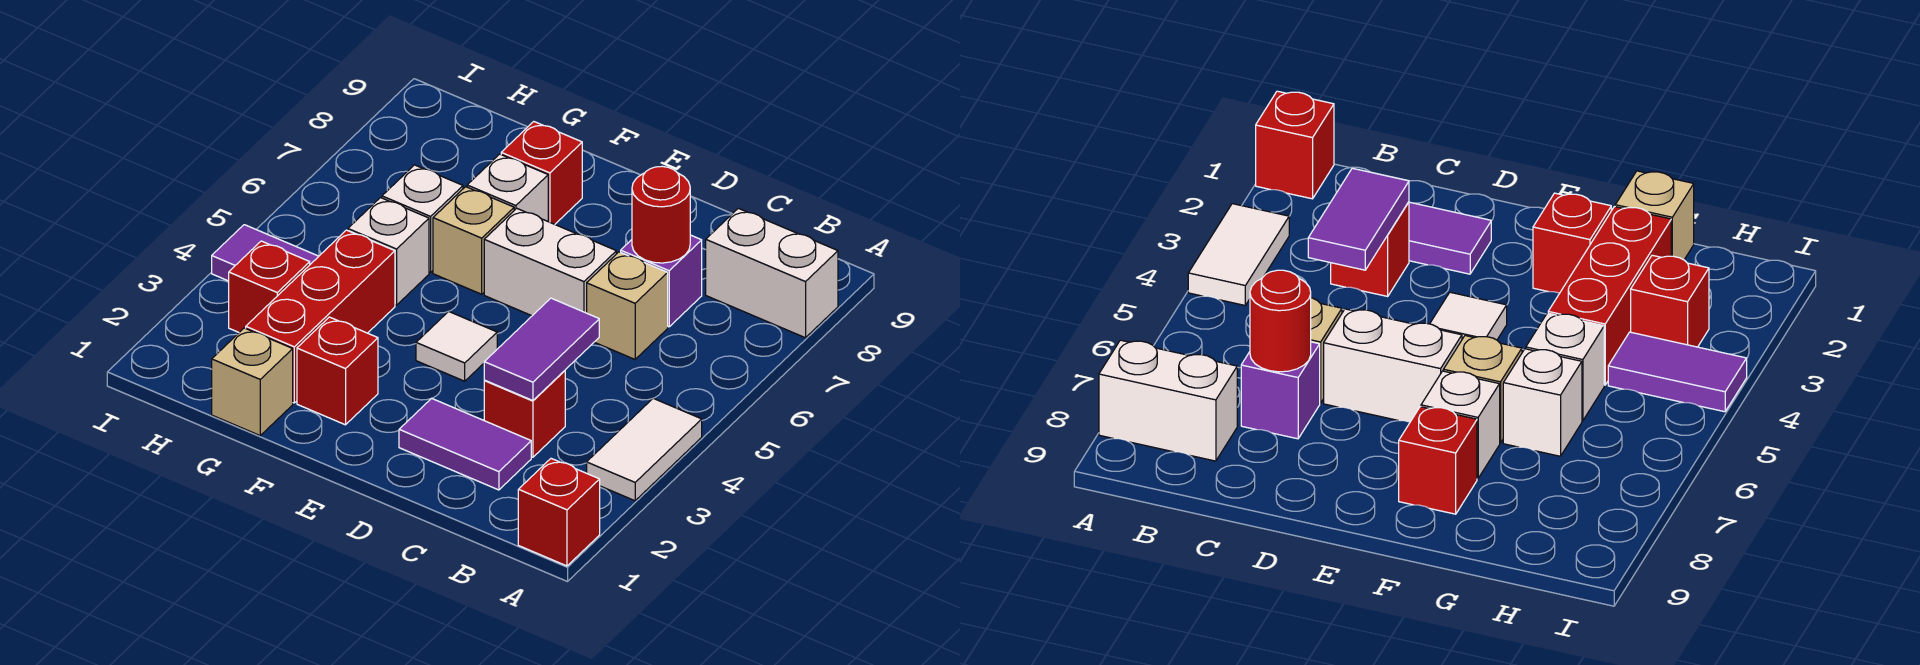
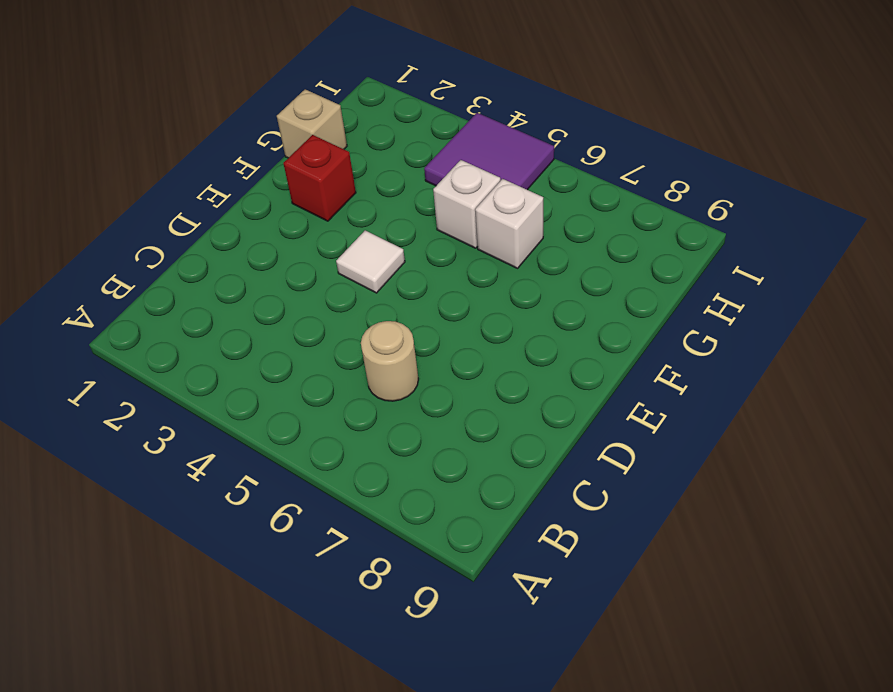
tan 1x1 round brick [361,321,418,401] -> tan 1x1 brick [587,252,668,359]
purple 2x2 tile [424,113,554,190] -> purple 1x2 tile [212,225,319,281]
none -> red 1x1 brick [518,459,600,566]
none -> white 1x2 tile [587,398,702,501]
none -> white 1x2 brick [706,208,838,338]

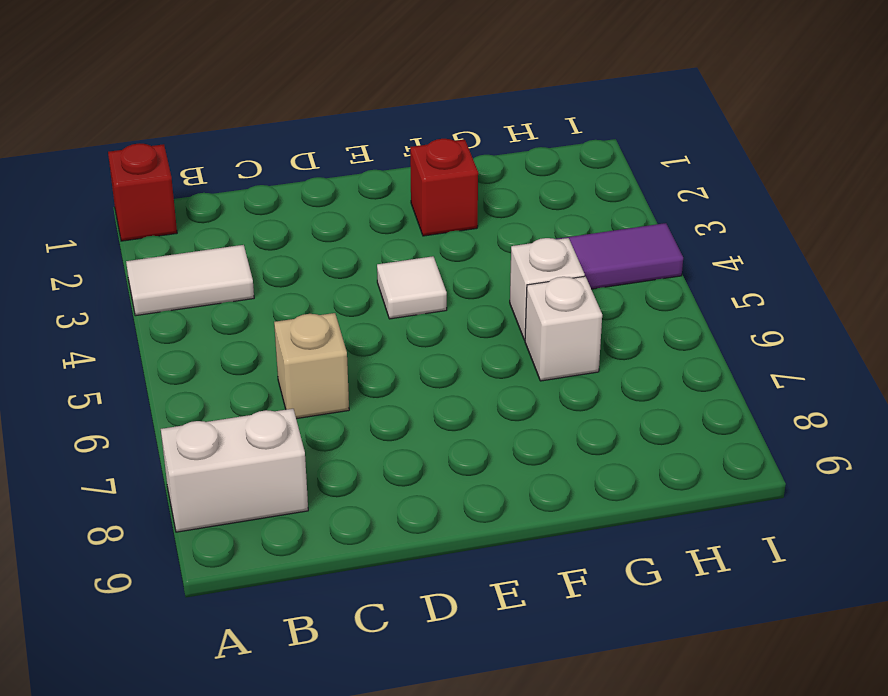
white 1x2 tile [126,245,254,316] -> white 1x2 tile turned to [587,398,702,501]
none -> purple 1x2 tile [399,398,531,490]
none -> red 1x1 brick [484,371,565,457]
none -> purple 1x1 brick [621,235,702,327]

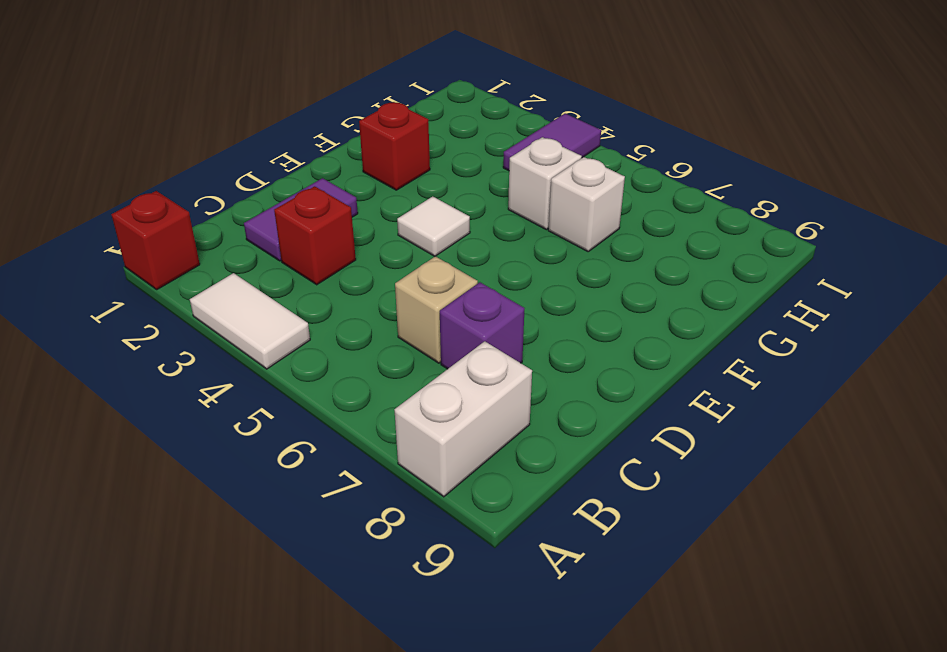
none -> white 1x2 brick [484,208,616,316]
none -> tan 1x1 brick [433,187,514,294]
none -> white 1x1 brick [467,154,548,221]

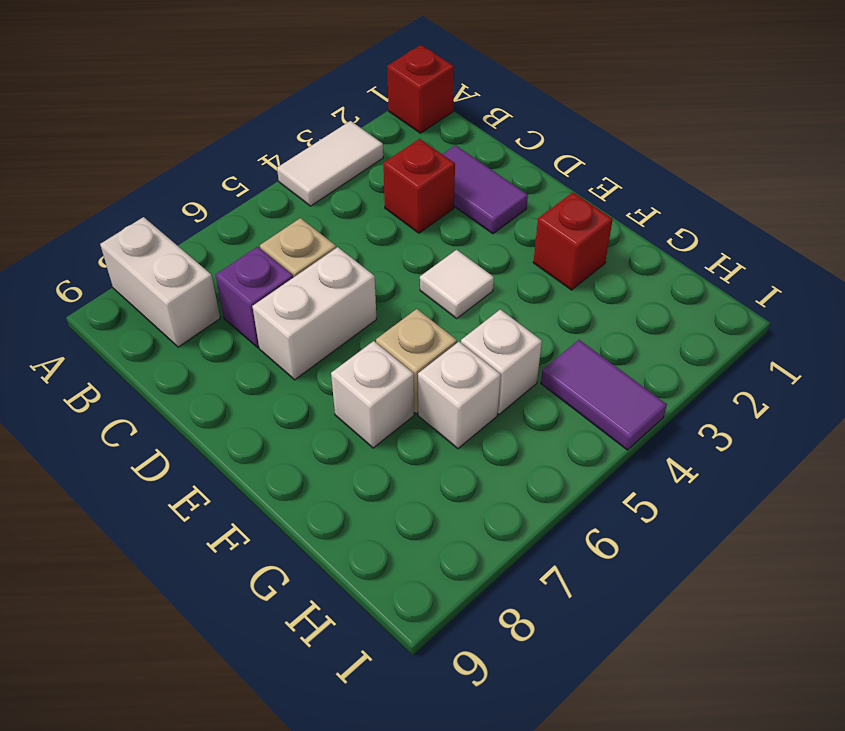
white 1x2 brick [252,247,377,380] -> white 1x2 brick turned to [484,208,616,316]
none -> red 1x1 brick [501,122,582,224]
none -> tan 1x1 brick [212,328,293,435]
none -> red 1x3 brick [246,230,395,403]

